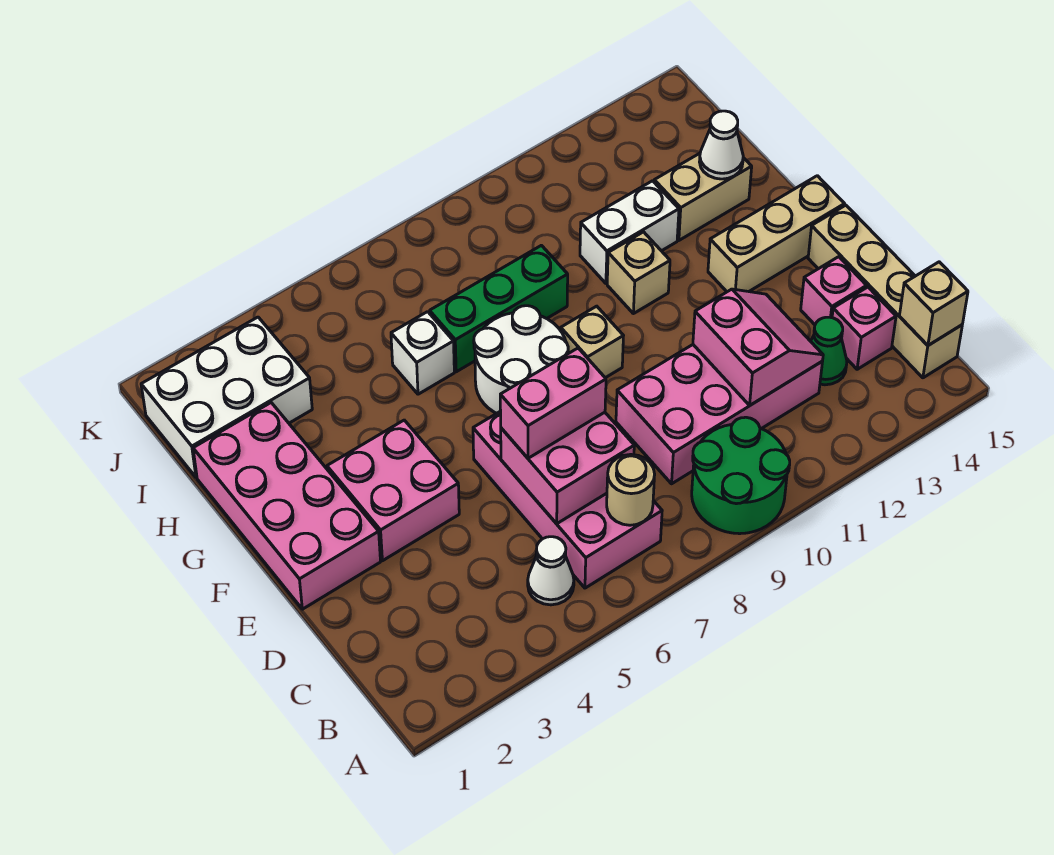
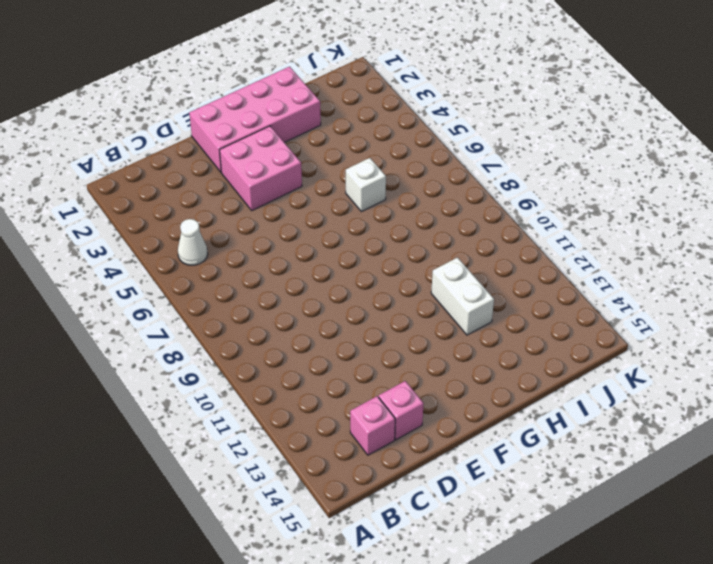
none -> green 2x2 round brick [692,417,790,534]
none -> pink 2x4 brick [473,411,662,588]
none -> tan 1x4 brick [808,205,962,378]

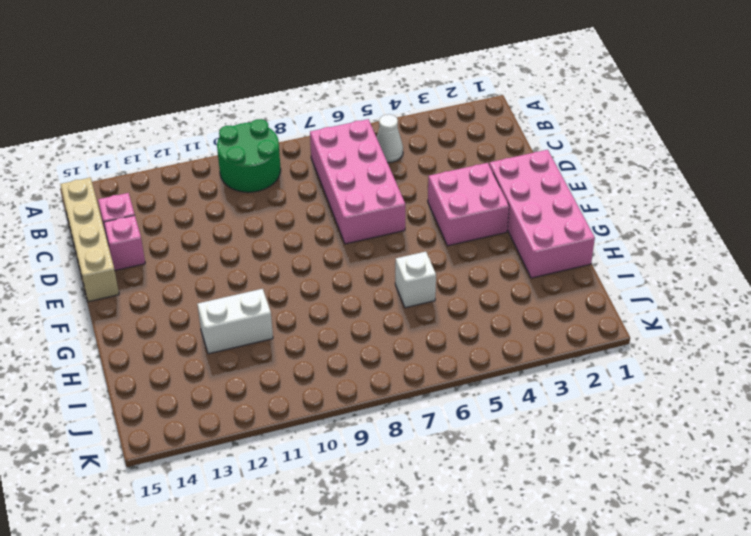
none -> pink 2x4 brick [616,345,823,484]
none -> green 1x1 cone [811,317,847,385]
none -> white 2x2 round brick [474,306,568,413]

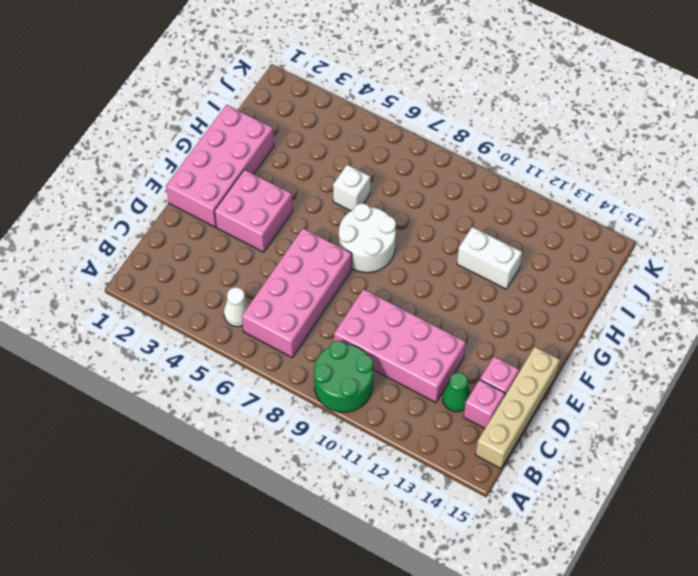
none -> tan 1x1 brick [561,306,623,378]
none -> tan 1x3 brick [708,176,844,292]
none -> tan 1x1 brick [607,232,670,314]

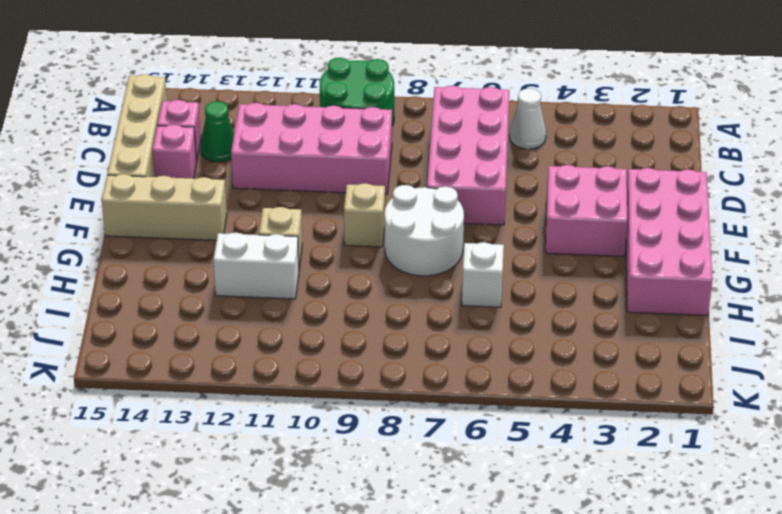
none -> green 1x3 brick [430,245,568,372]
none -> tan 1x2 brick [654,153,752,240]
none -> white 2x3 brick [141,317,312,477]

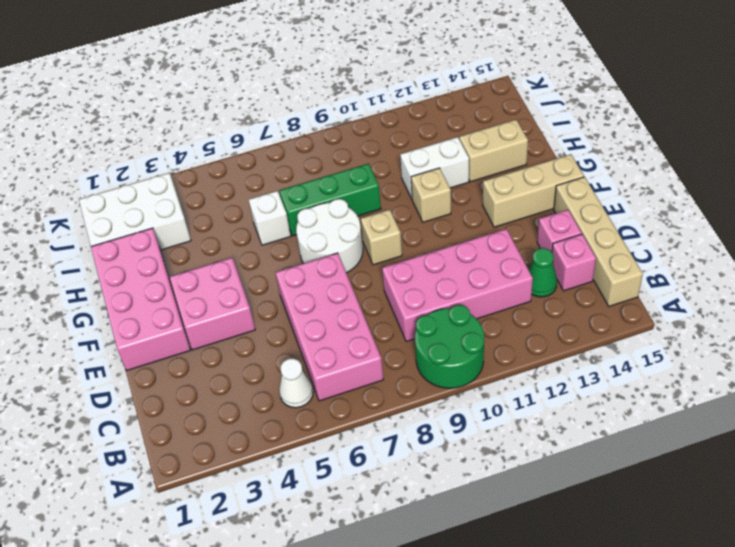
none -> tan 1x1 round brick [607,454,655,525]
none -> tan 1x1 brick [899,262,968,345]
none -> pink 2x2 brick [501,412,634,524]

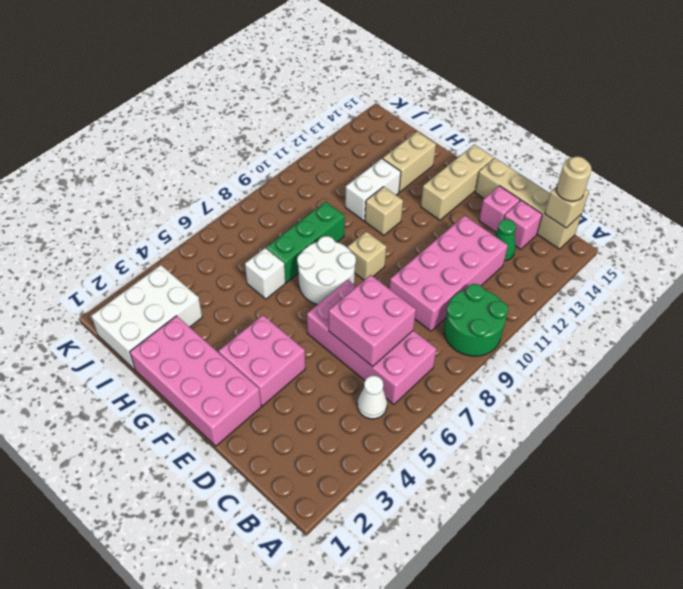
tan 1x1 round brick [556,157,592,201] -> tan 1x1 round brick moved to [607,454,655,525]
none -> pink 2x2 slope [693,289,823,406]
none -> white 1x1 cone [700,111,743,179]
none -> pink 1x2 brick [500,348,606,458]

